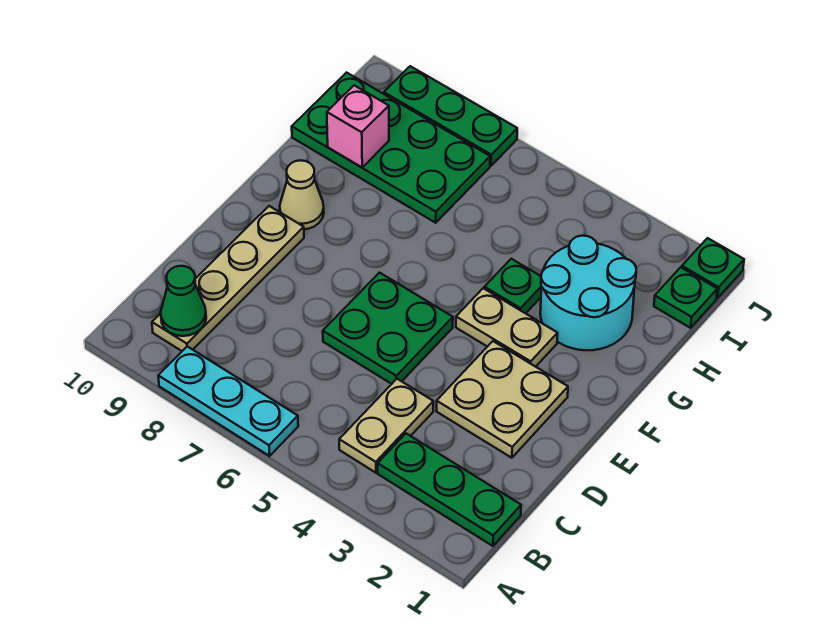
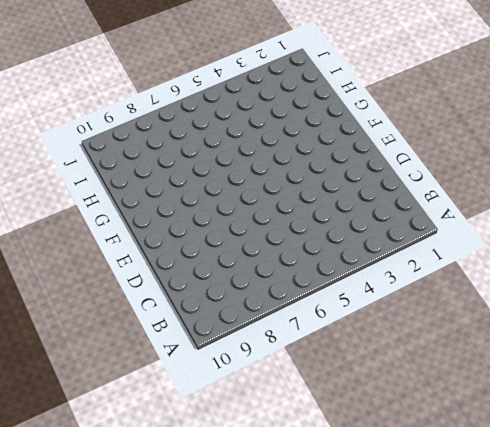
none -> cyan 1x3 plate [158,346,298,456]
none -> green 1x3 plate [378,434,521,546]
none -> tan 1x2 plate [339,379,433,473]

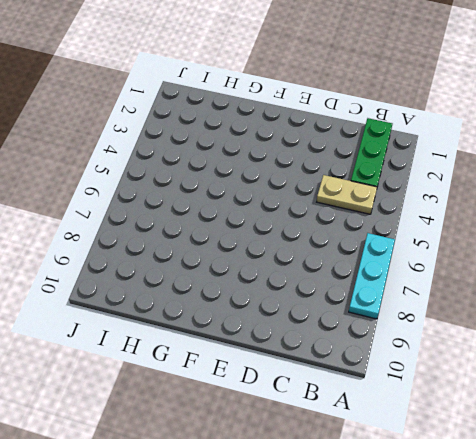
none -> tan 1x4 plate [152,206,304,351]
none -> tan 2x2 plate [437,341,568,458]
none -> green 2x2 plate [323,273,453,384]

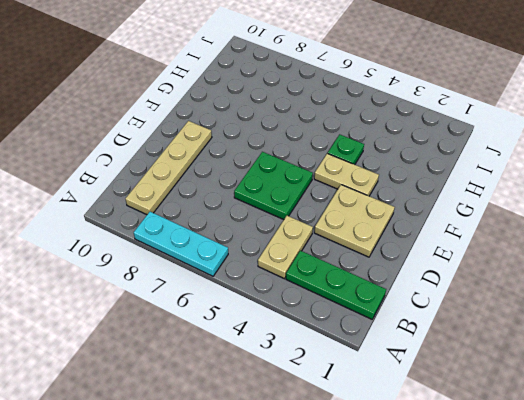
none -> tan 1x1 cone [280,160,324,229]
none -> cyan 2x2 round brick [540,236,636,350]
none -> green 2x4 plate [292,73,490,223]

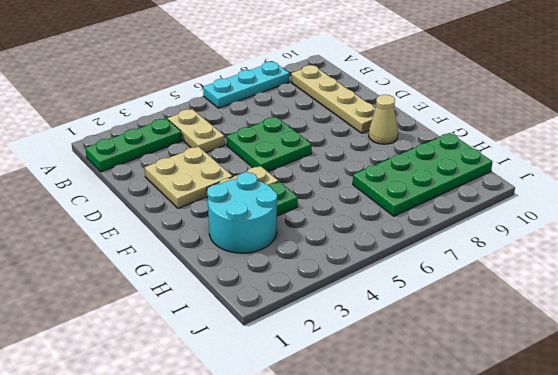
none -> green 1x1 plate [654,267,717,328]
none -> green 1x1 plate [682,238,744,298]
none -> green 1x3 plate [384,66,517,166]

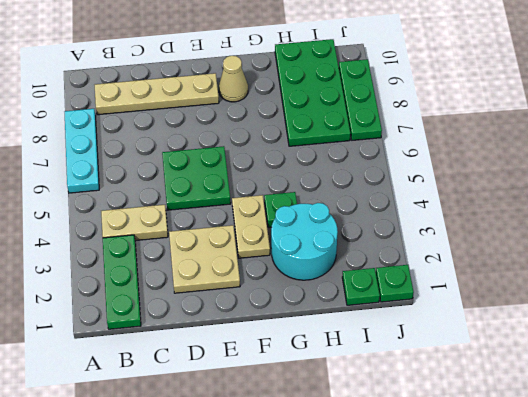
none -> green 1x1 cone [161,266,206,336]
none -> pink 1x1 brick [327,85,389,167]

